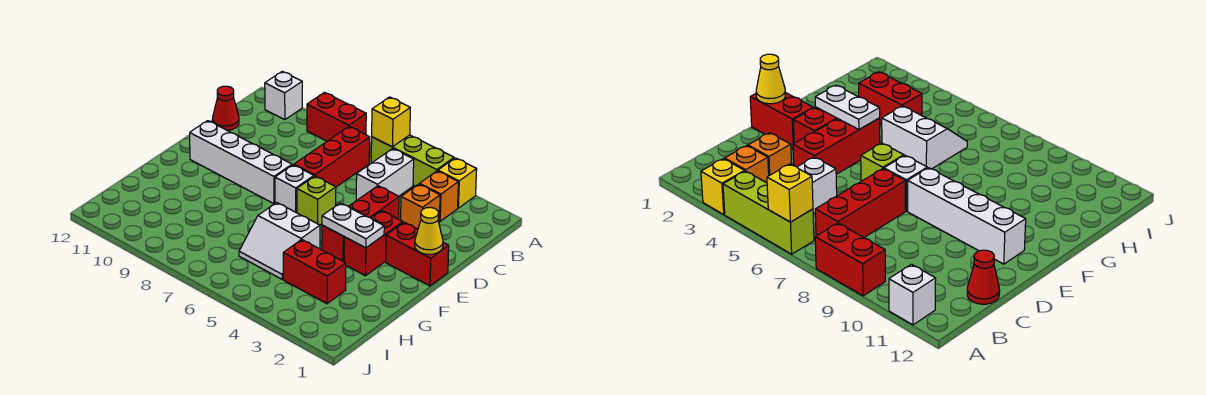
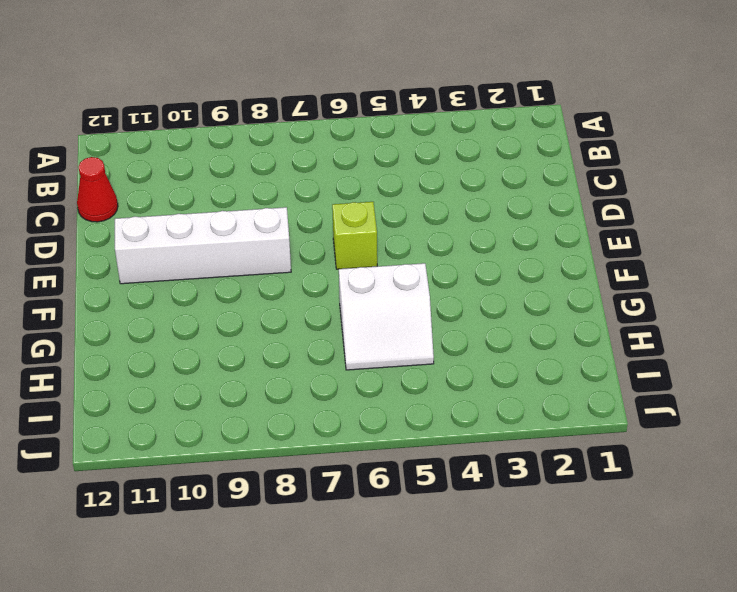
none -> yellow 1x1 brick [438,158,477,208]
none -> lime 1x3 brick [371,135,454,186]
none -> red 1x2 brick [307,93,366,141]

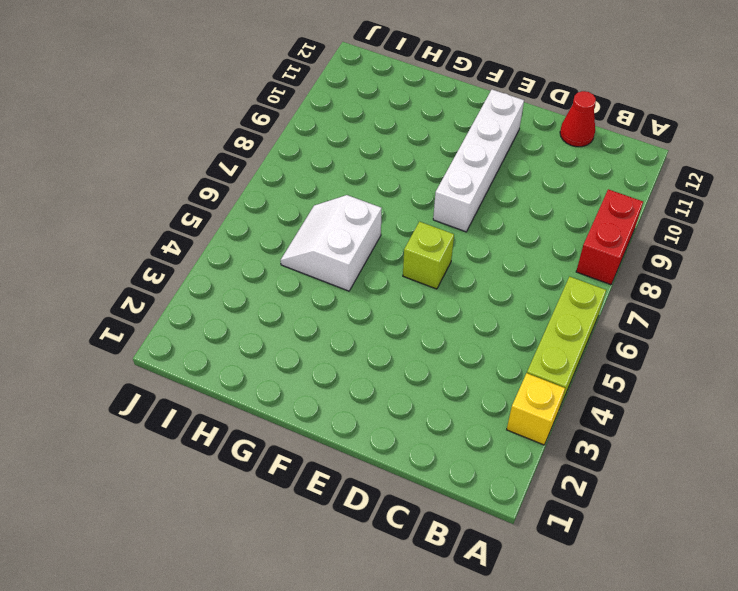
none -> white 1x1 brick [265,71,302,120]
none -> orange 1x1 brick [420,171,458,221]
none -> white 1x2 brick [356,148,414,201]

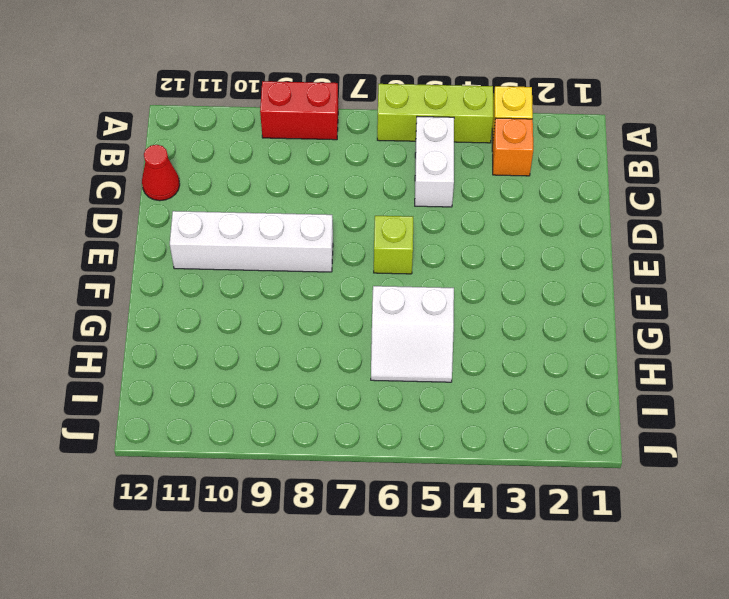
none -> white 1x1 brick [265,71,302,120]
none -> red 1x3 brick [294,127,370,187]
none -> orange 1x1 brick [401,184,440,229]

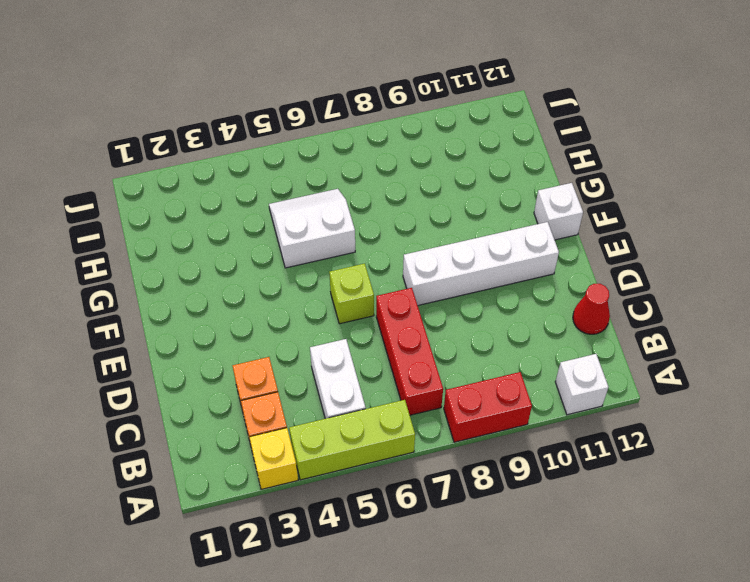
white 1x1 brick [534,183,583,240] -> white 1x1 brick moved to [275,165,314,213]
none -> red 1x3 brick [322,186,399,262]
none -> red 1x2 brick [386,222,449,286]
none -> red 1x2 brick [344,211,403,276]

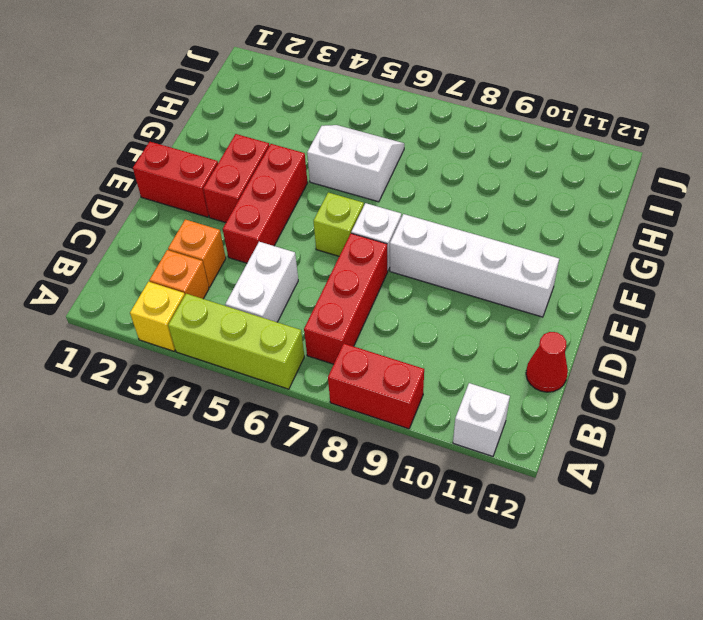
none -> red 1x2 brick [283,240,346,304]
none -> yellow 1x1 brick [372,97,410,147]
none -> yellow 1x1 cone [415,207,443,254]

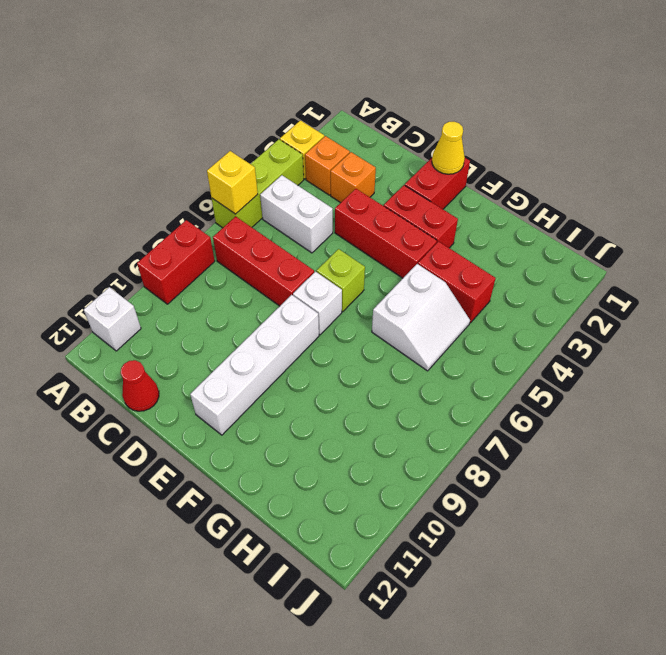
red 1x2 brick [418,242,496,323] -> red 1x2 brick turned to [283,240,346,304]
none -> white 1x2 plate [322,203,384,248]

